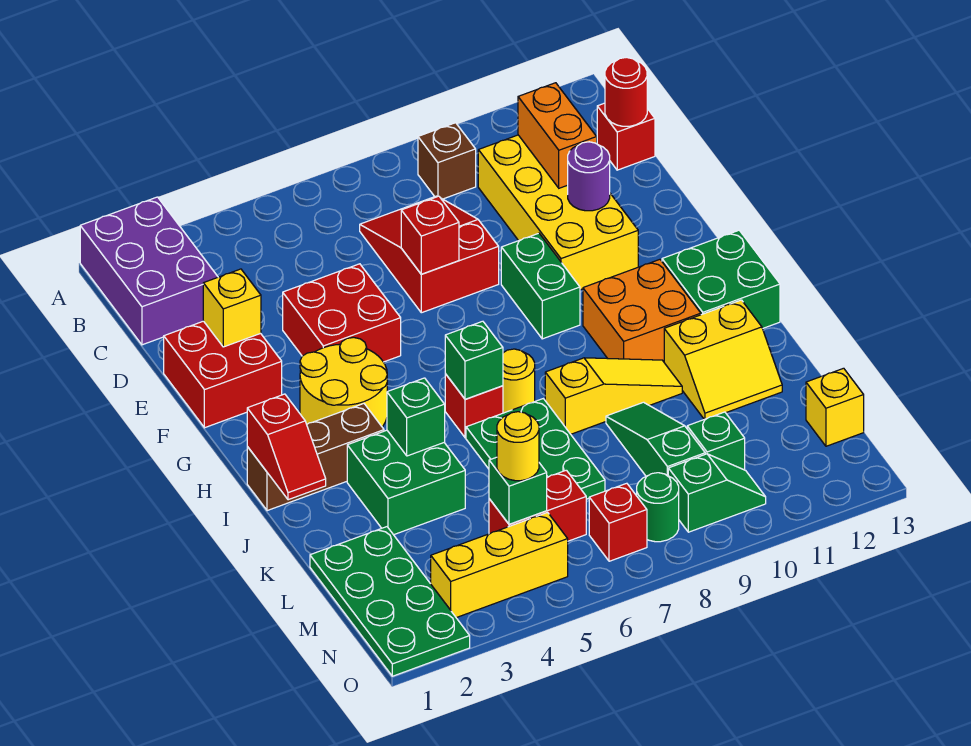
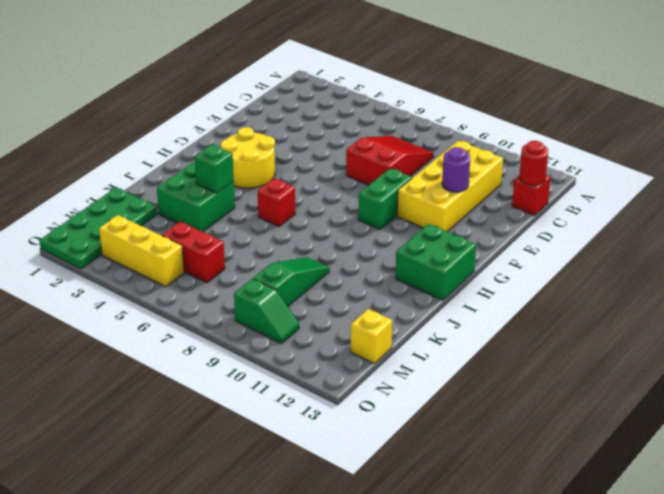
none -> purple 2x3 brick [80,197,218,345]
none -> brown 1x1 brick [418,123,476,199]
none -> red 2x2 brick [164,321,282,428]
none -> red 2x2 brick [283,264,401,362]

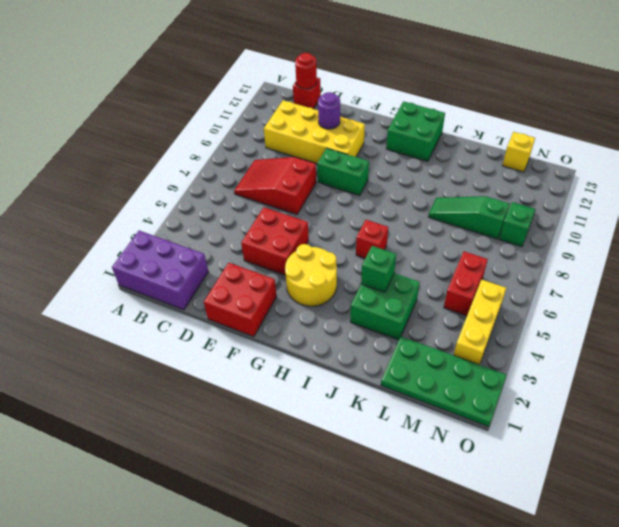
none -> brown 1x1 brick [418,123,476,199]
none -> orange 2x2 brick [583,260,701,362]
none -> brown 1x3 brick [247,404,384,511]
none -> yellow 1x1 round brick [503,349,535,413]

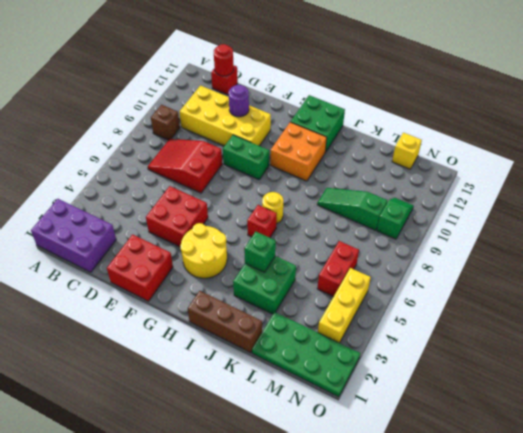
brown 1x3 brick [188,291,262,353] -> brown 1x3 brick turned to [247,404,384,511]
none -> green 2x3 plate [466,399,605,499]
none -> yellow 1x3 slope [545,358,682,434]
none -> yellow 2x2 slope [664,300,782,419]
none -> green 1x1 brick [687,412,745,470]

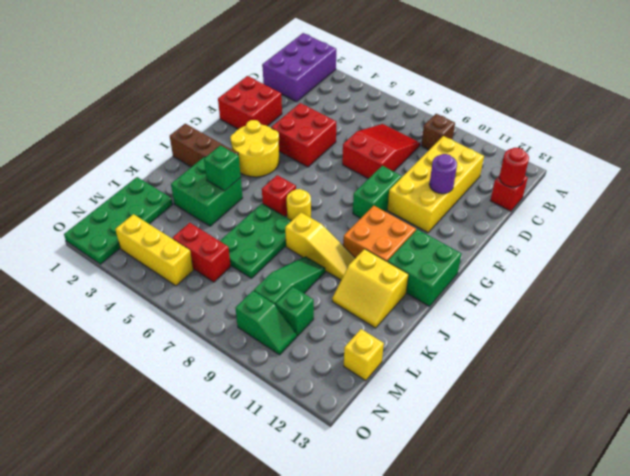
none -> red 1x1 brick [589,483,647,561]
none -> green 1x1 round brick [637,473,679,542]
none -> orange 1x2 brick [518,83,597,188]
none -> yellow 1x1 brick [203,269,261,347]

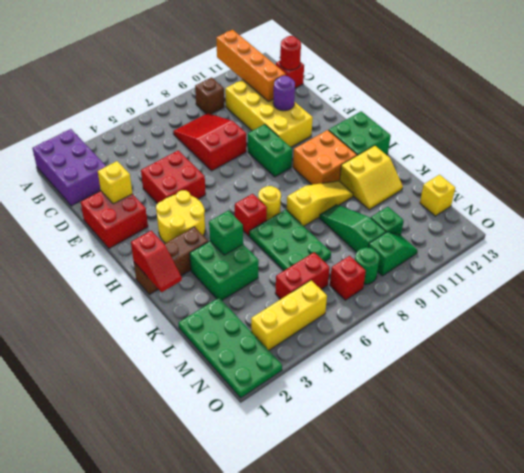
orange 1x4 brick [216,30,285,101] -> orange 1x2 brick [518,83,597,188]
none -> red 1x1 brick [401,196,459,274]
none -> green 1x1 brick [445,321,503,399]
none -> green 1x1 brick [489,457,547,524]
none -> yellow 1x1 round brick [497,412,539,481]

